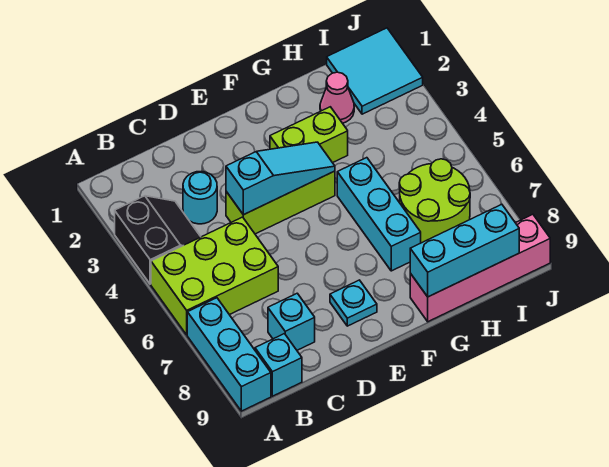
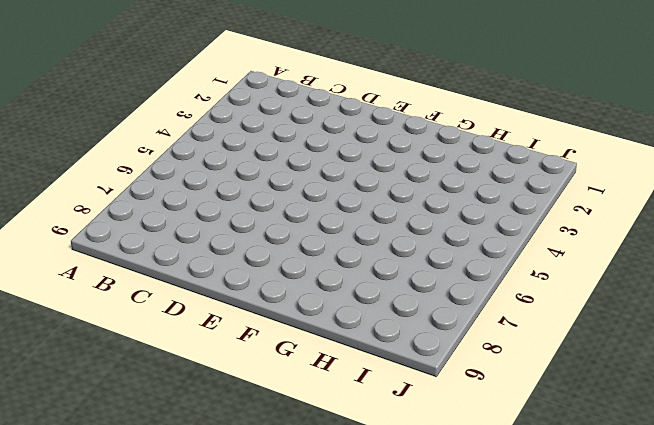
none -> black 2x2 slope [115,196,201,284]
none -> lime 2x3 brick [151,217,278,335]
none -> cyan 1x3 brick [187,298,271,411]

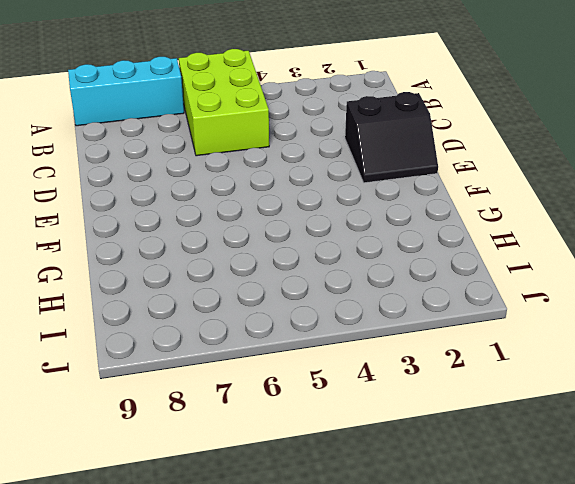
black 2x2 slope [345,92,438,183] -> black 2x2 slope moved to [115,196,201,284]
none -> cyan 1x1 brick [255,334,302,396]
none -> cyan 1x1 round brick [183,171,217,224]
none -> cyan 1x1 brick [268,293,315,350]

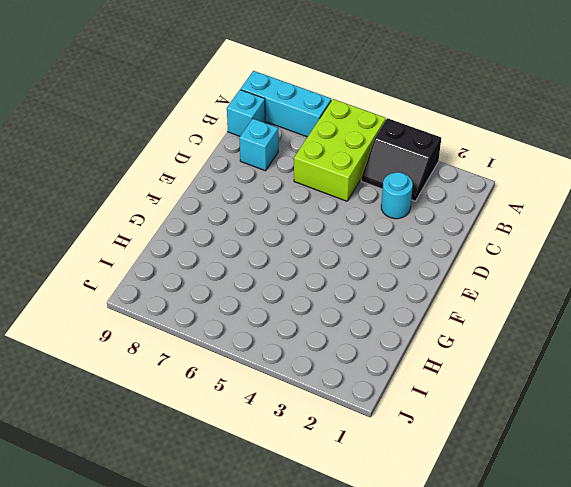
none -> lime 1x3 brick [226,171,335,234]
none -> cyan 1x1 plate [330,280,377,326]
none -> lime 1x2 brick [270,107,348,163]

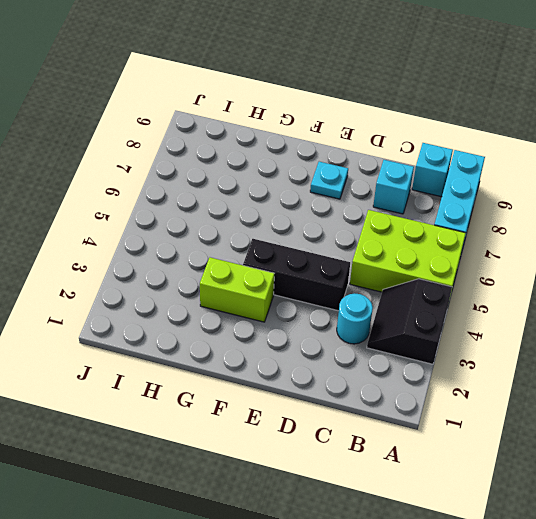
black 1x3 brick [243,239,350,311] -> lime 1x3 brick [226,171,335,234]
none -> cyan 1x3 brick [337,158,421,271]
none -> pink 1x4 brick [410,214,550,322]
none -> pink 1x1 cone [320,72,354,123]

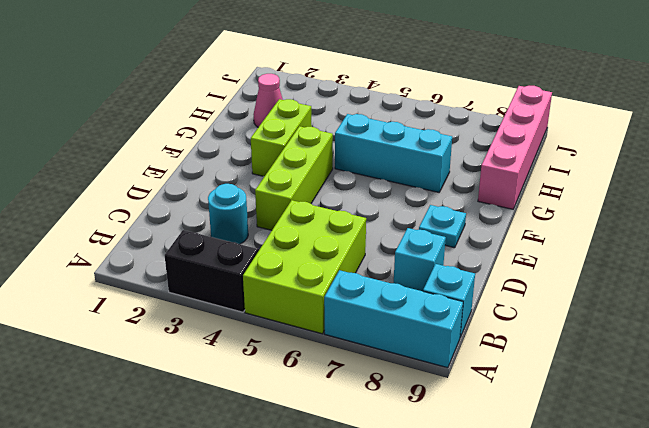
none -> lime 2x2 round brick [399,159,470,243]
none -> cyan 2x2 tile [327,28,423,114]
none -> cyan 1x3 slope [226,142,335,215]

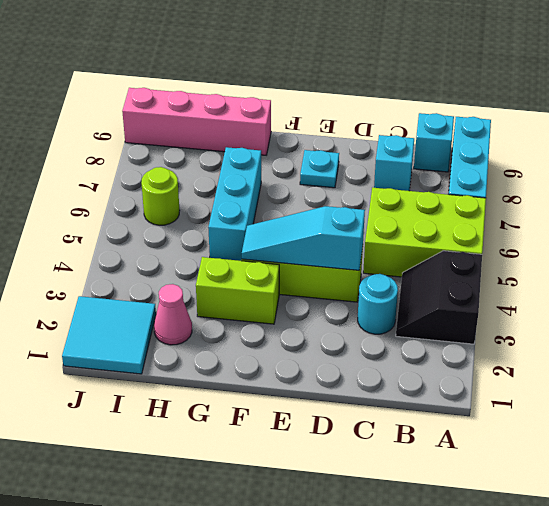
lime 1x1 round brick [141,167,180,225] -> lime 2x2 round brick [399,159,470,243]
none -> cyan 1x3 brick [410,204,519,297]

